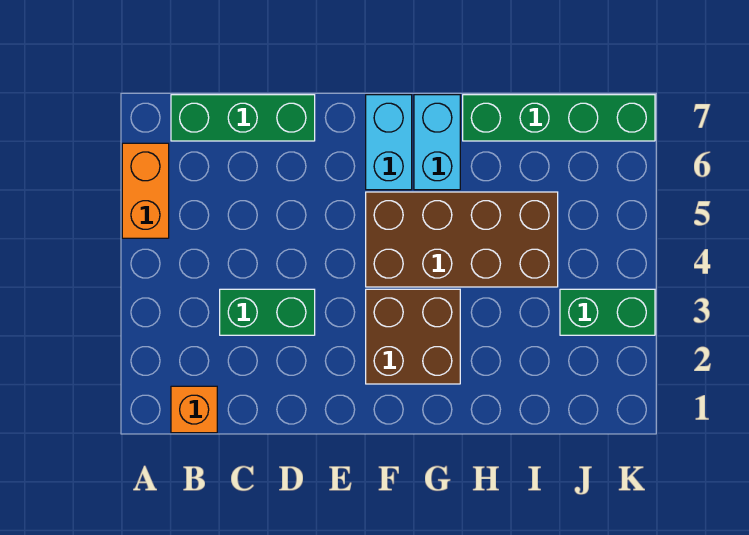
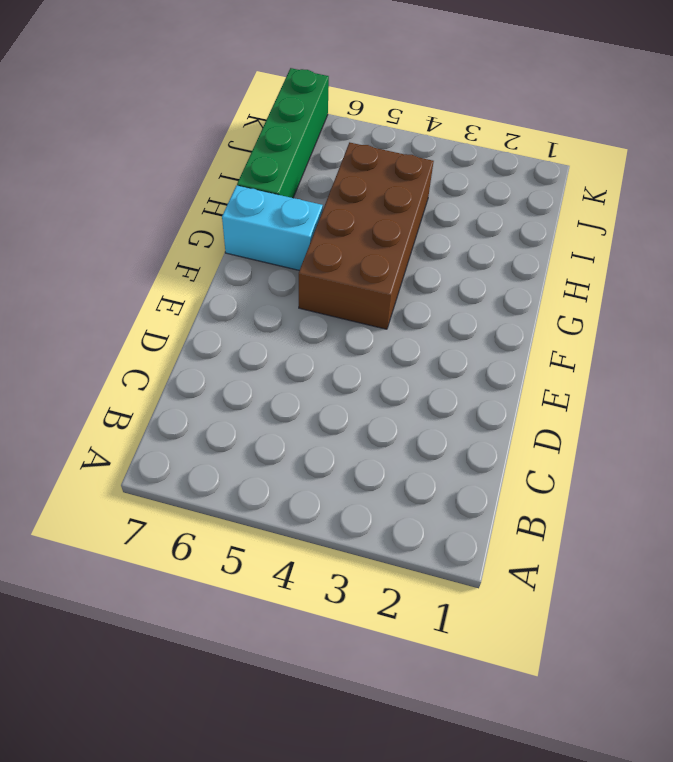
none -> orange 1x2 brick [122,143,169,238]
none -> orange 1x1 brick [171,386,217,433]

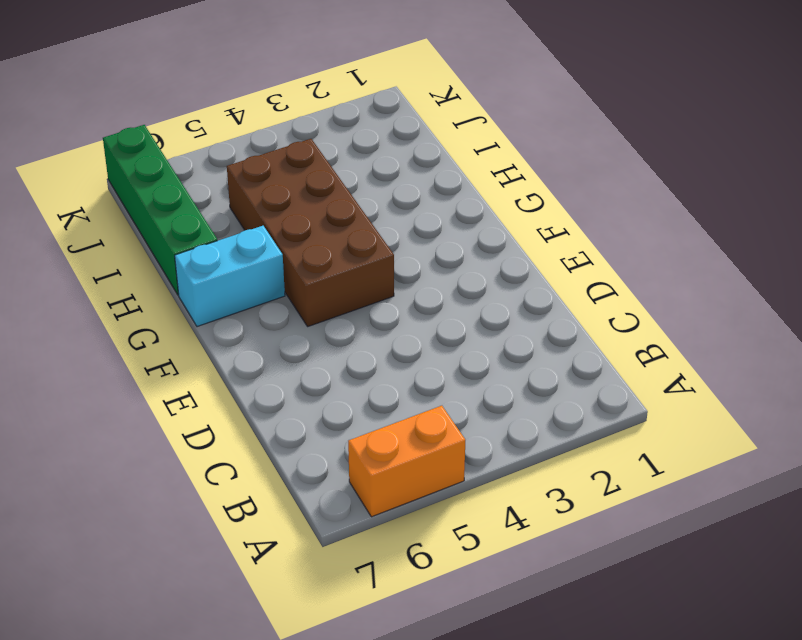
none -> orange 1x1 brick [171,386,217,433]
none -> green 1x3 brick [171,95,315,141]

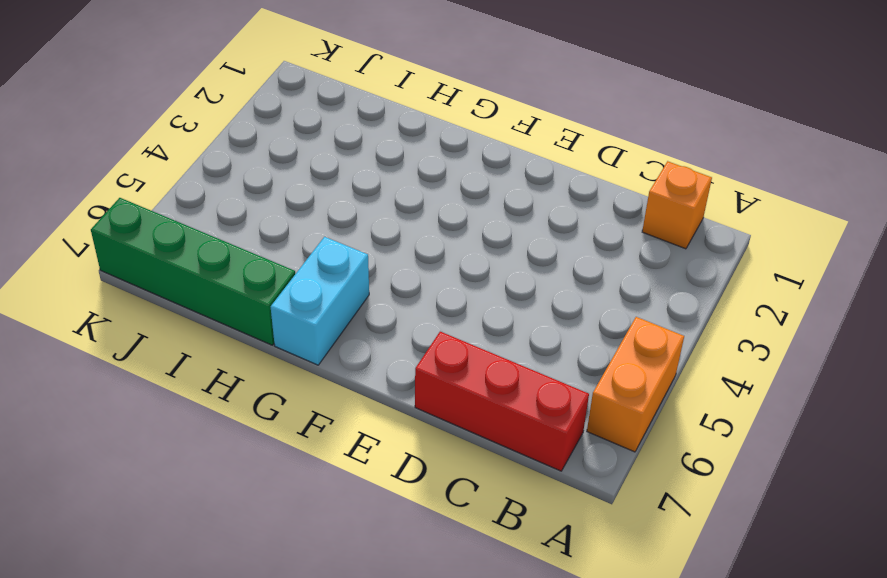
red 1x3 brick [415,332,589,471] -> green 1x3 brick [171,95,315,141]
none -> green 1x2 brick [220,289,315,335]
none -> brown 2x2 brick [366,289,460,384]

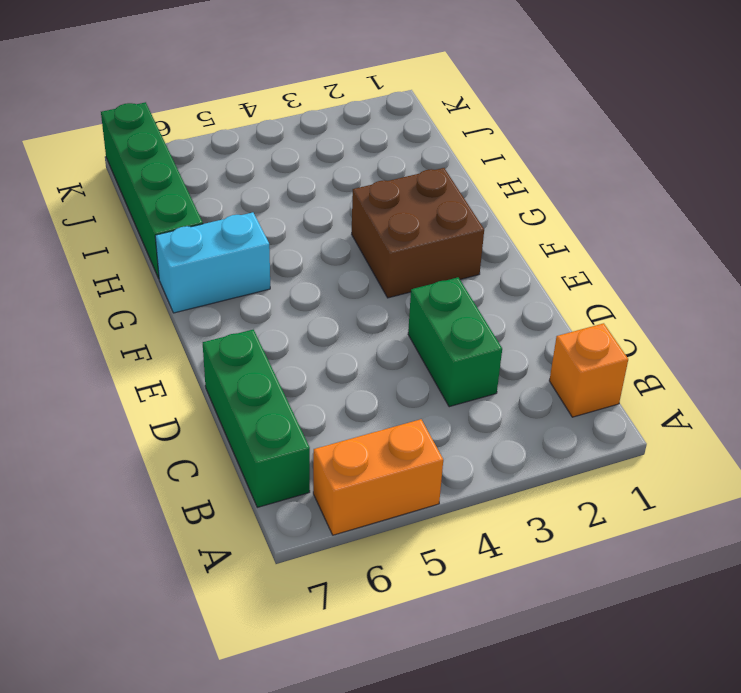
none -> brown 2x4 brick [366,192,558,287]
none -> cyan 1x2 brick [366,95,412,190]

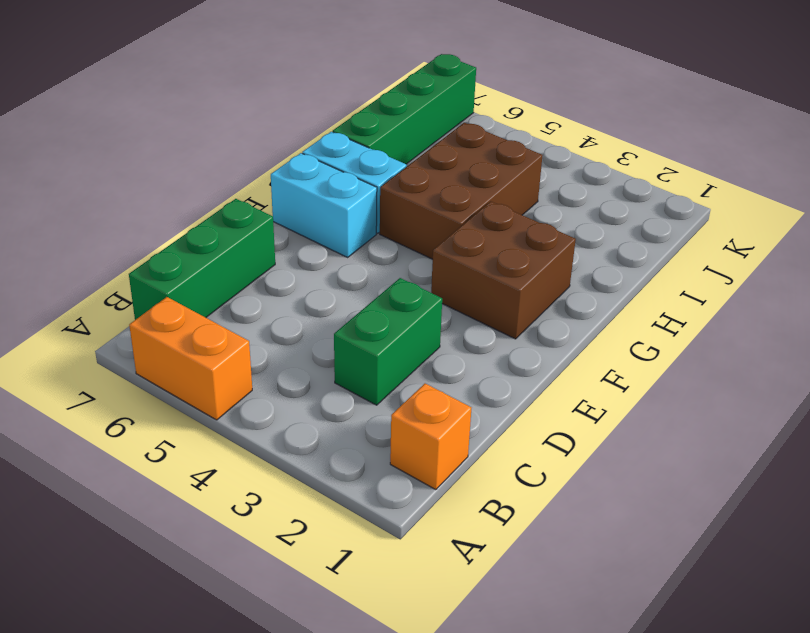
brown 2x3 brick [380,123,543,259] -> brown 2x4 brick [366,192,558,287]
none -> green 1x2 brick [560,289,655,335]

